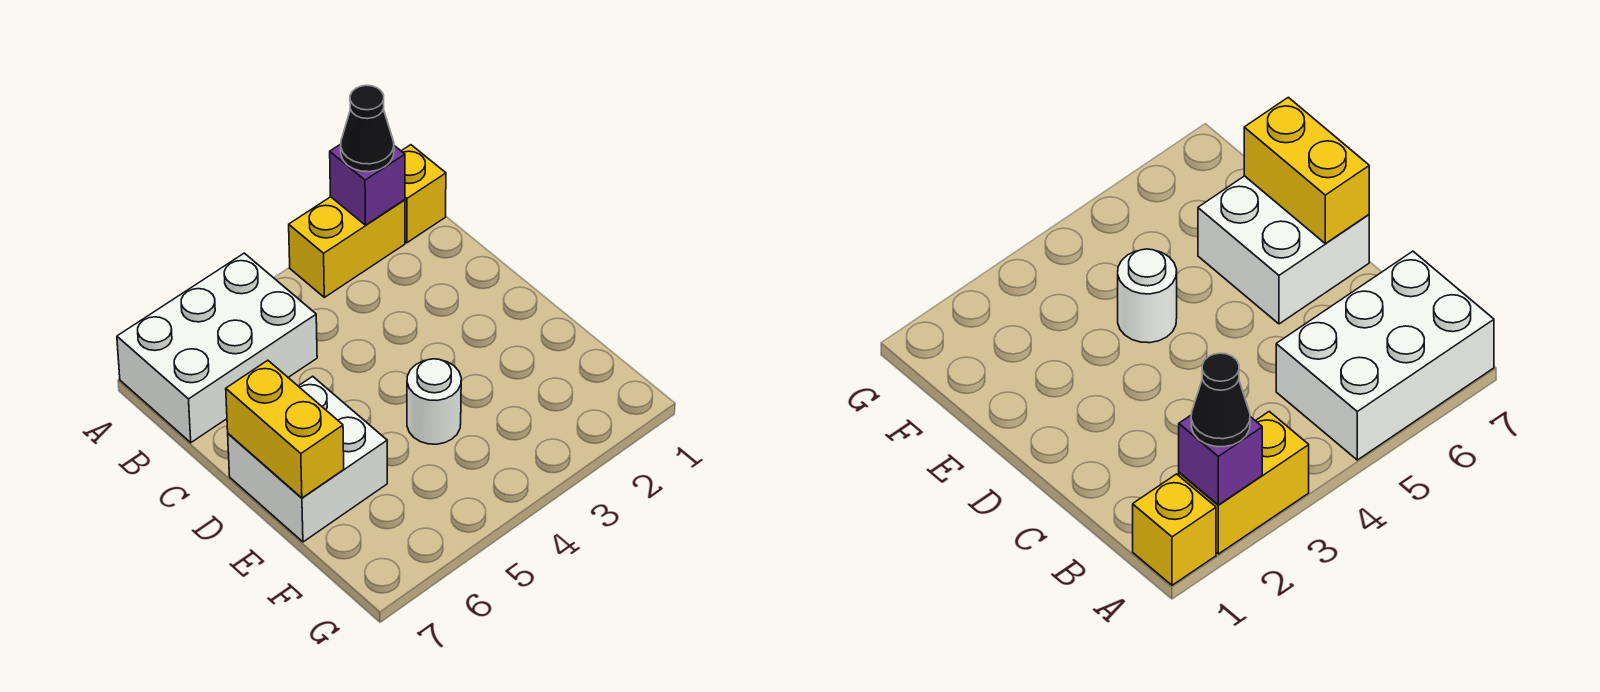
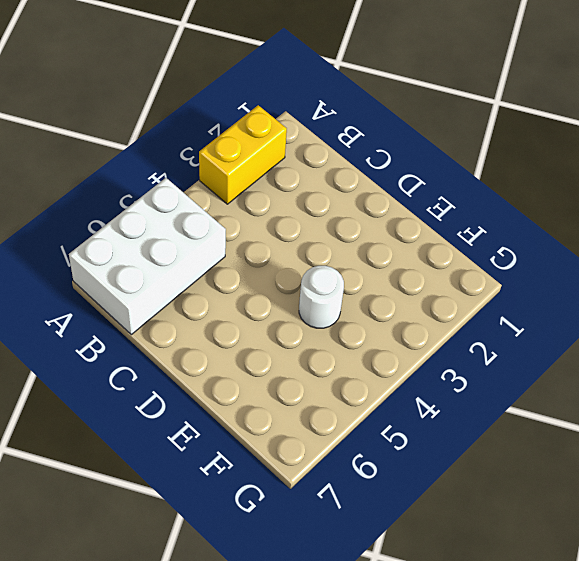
none -> yellow 1x1 brick [402,145,446,243]
none -> white 2x2 brick [228,376,387,542]

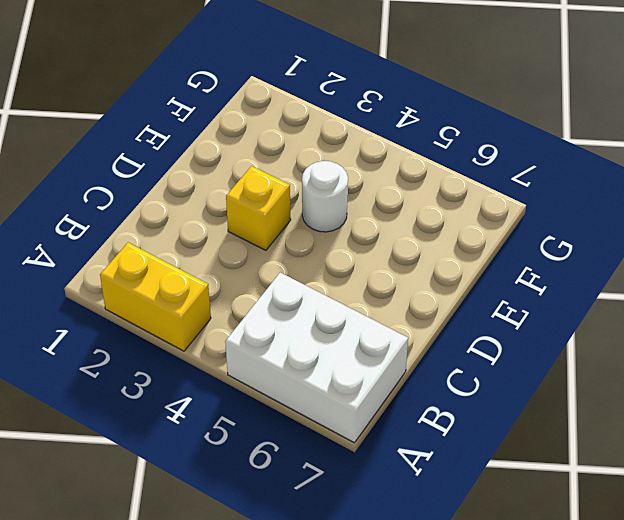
yellow 1x1 brick [226,166,291,250] -> yellow 1x1 brick moved to [402,145,446,243]
none -> white 2x2 brick [228,376,387,542]
none -> purple 1x1 brick [330,144,405,225]

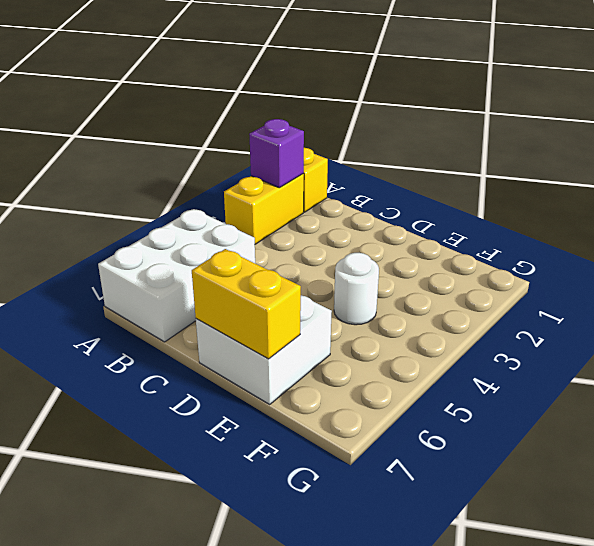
none -> black 1x1 cone [341,85,394,172]

